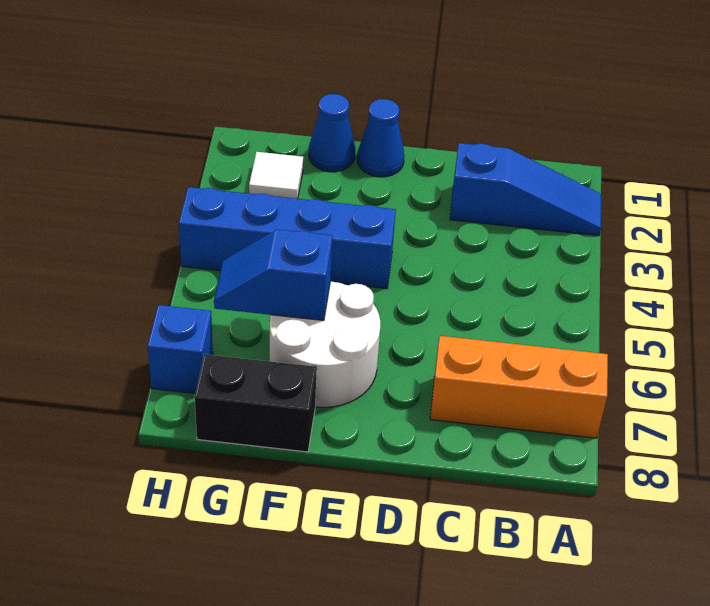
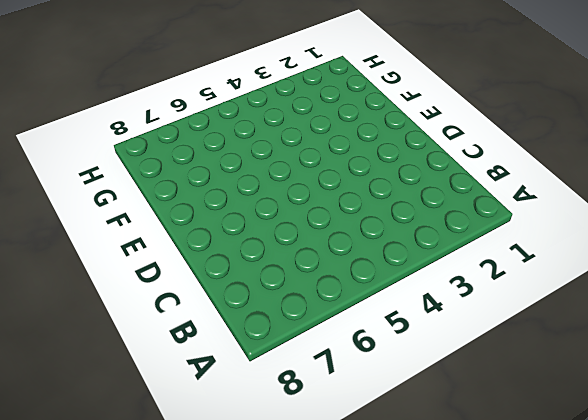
none -> blue 1x3 slope [450,143,601,236]
none -> orange 1x3 brick [430,336,608,438]

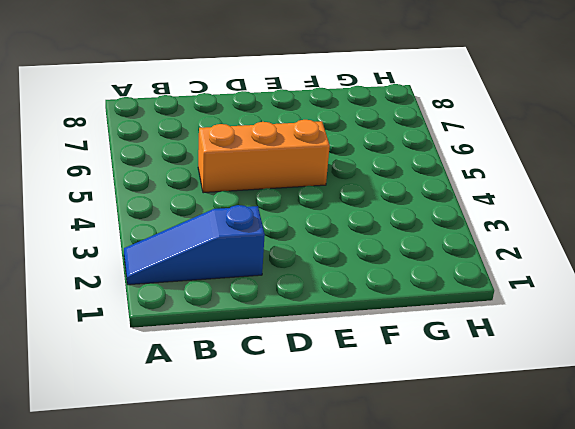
orange 1x3 brick [198,120,330,193] -> orange 1x3 brick moved to [430,336,608,438]
none -> blue 1x1 cone [357,99,404,177]
none -> blue 1x4 brick [179,187,396,289]

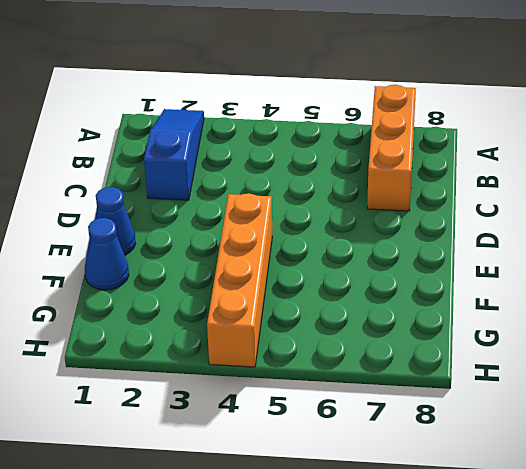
orange 1x4 brick [207,193,272,367] -> blue 1x4 brick [179,187,396,289]
none -> white 2x2 round brick [270,281,380,407]
none -> black 1x2 brick [195,354,317,452]

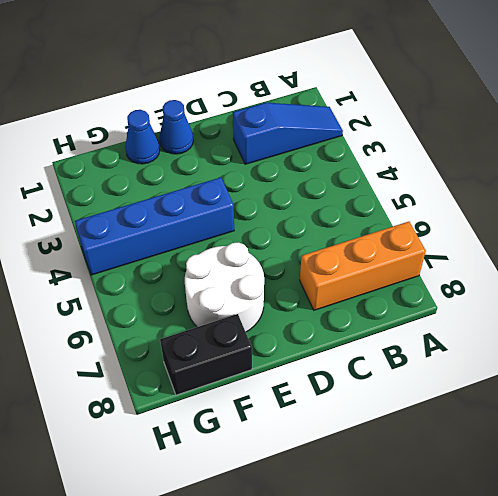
none -> white 1x1 tile [249,152,303,199]
none -> blue 1x1 brick [148,305,213,393]

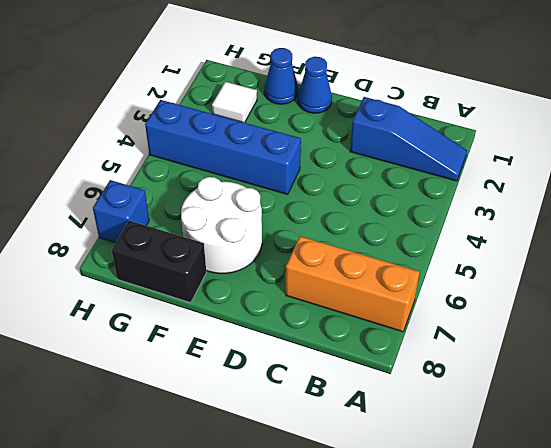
none -> blue 1x2 slope [214,229,332,320]

